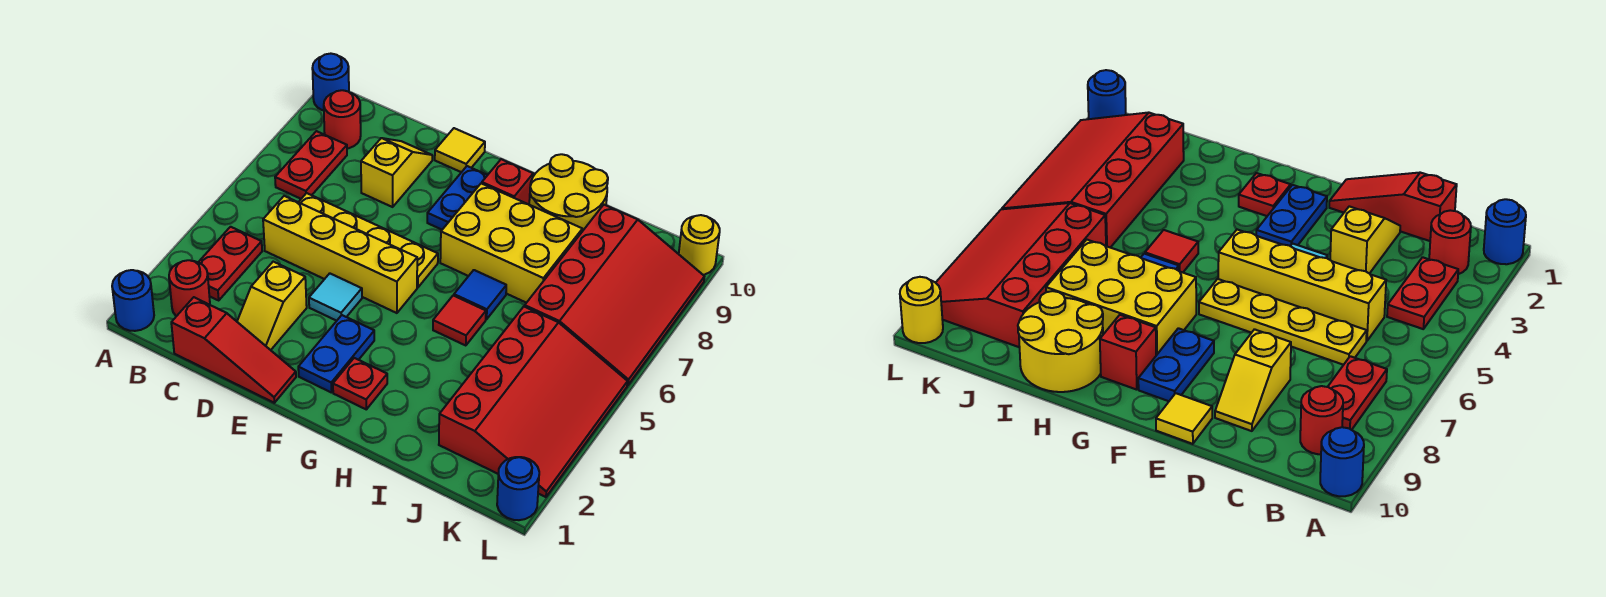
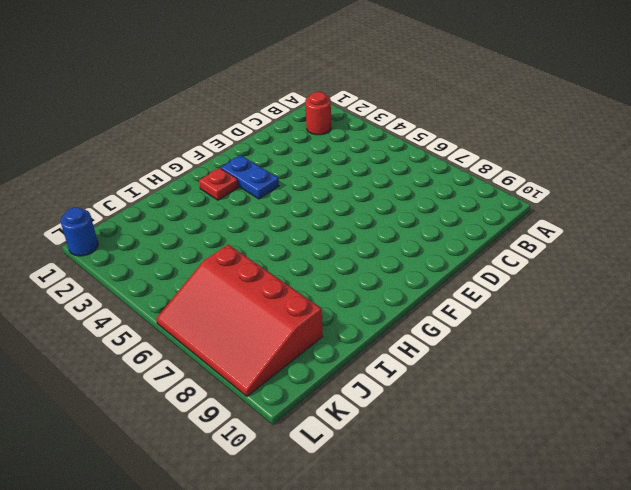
none -> blue 1x1 round brick [112,270,154,331]
none -> blue 1x1 round brick [312,54,349,110]
none -> red 1x2 plate [199,227,262,300]

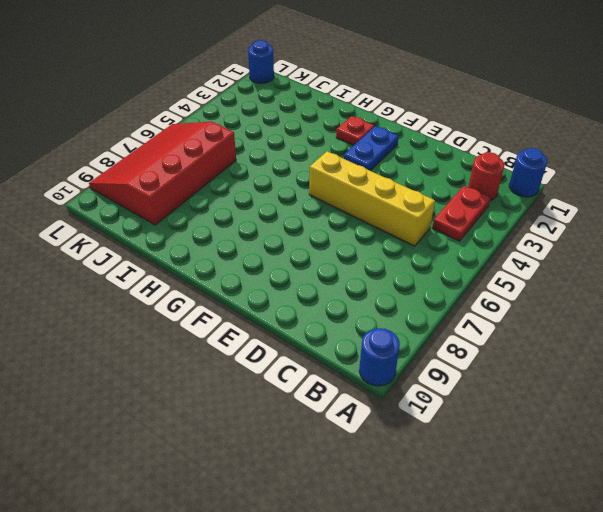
none -> red 1x2 plate [275,131,347,199]
none -> red 1x1 round brick [324,90,361,148]
none -> red 1x3 slope [171,297,296,403]

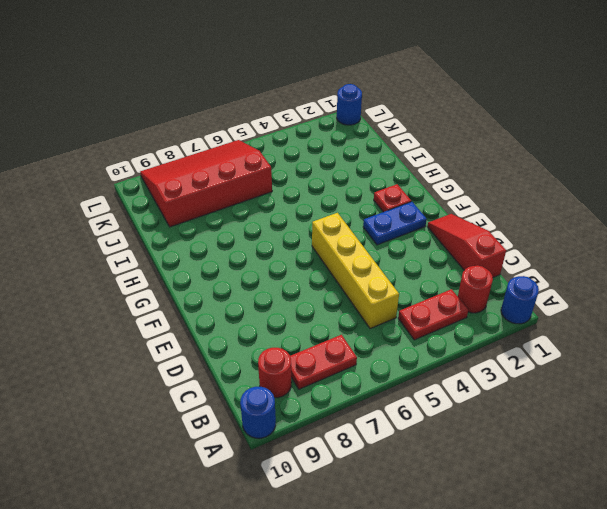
none -> yellow 1x4 plate [299,193,438,287]
none -> yellow 1x2 slope [237,262,307,350]
none -> yellow 1x2 slope [361,138,432,207]

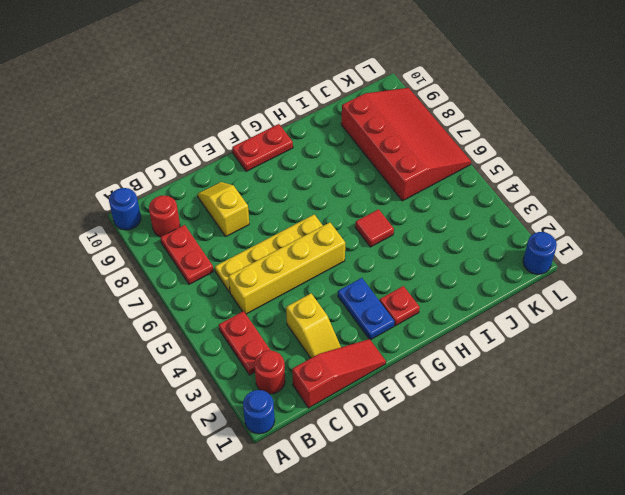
red 1x2 plate [232,124,293,171] -> none
none -> cyan 1x1 tile [309,273,362,321]
none -> yellow 1x1 tile [435,128,485,172]
none -> blue 1x2 plate [427,166,487,230]

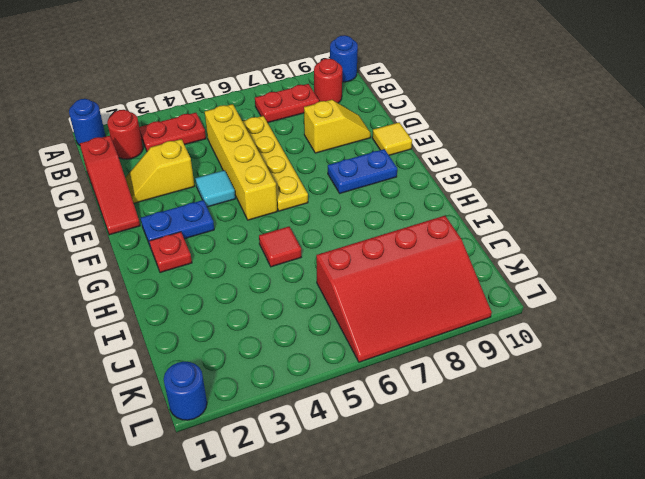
none -> yellow 2x3 brick [440,183,582,303]
none -> red 1x1 brick [482,159,533,205]
none -> blue 1x1 tile [454,270,506,319]

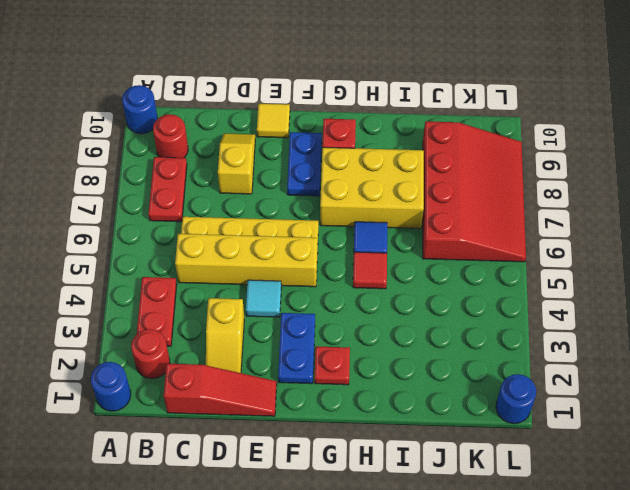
none -> yellow 2x2 round brick [529,154,608,231]
none -> red 3x4 slope [439,307,628,497]
none -> yellow 1x1 round brick [679,215,720,275]

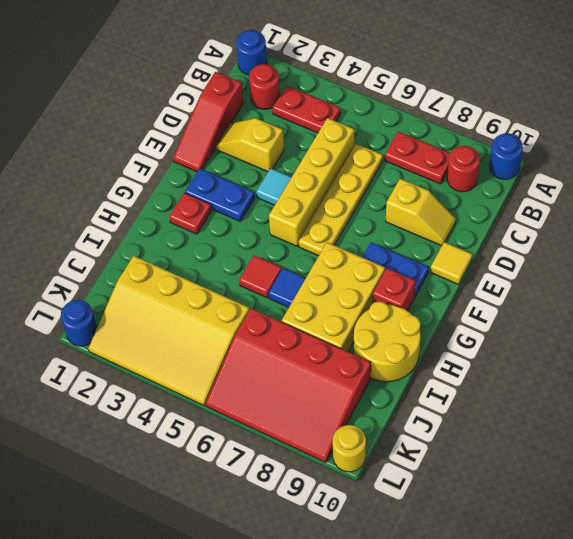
yellow 3x4 slope [88,256,250,405] -> red 3x4 slope [439,307,628,497]

